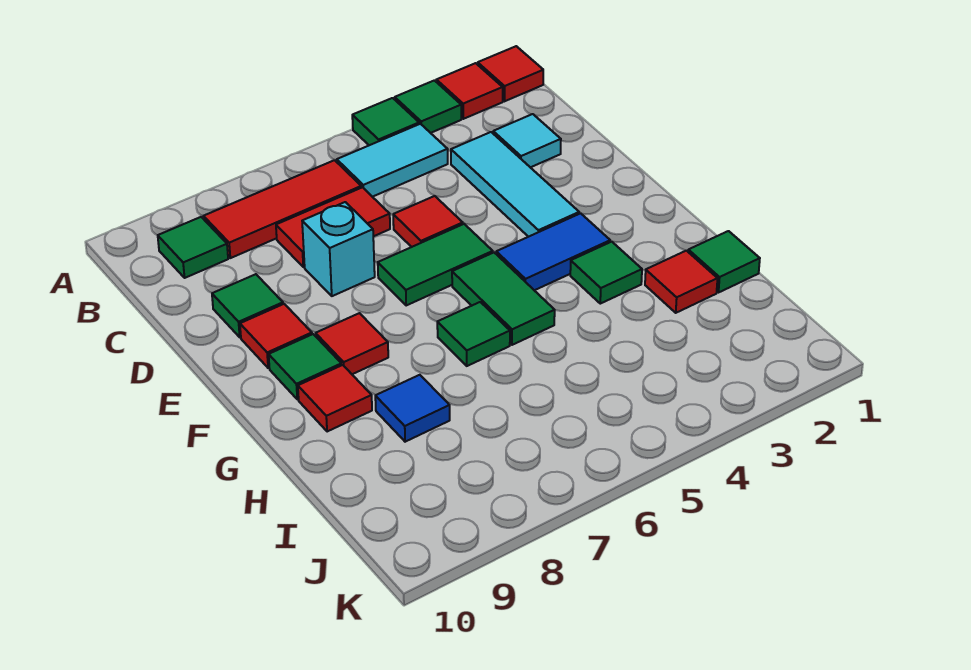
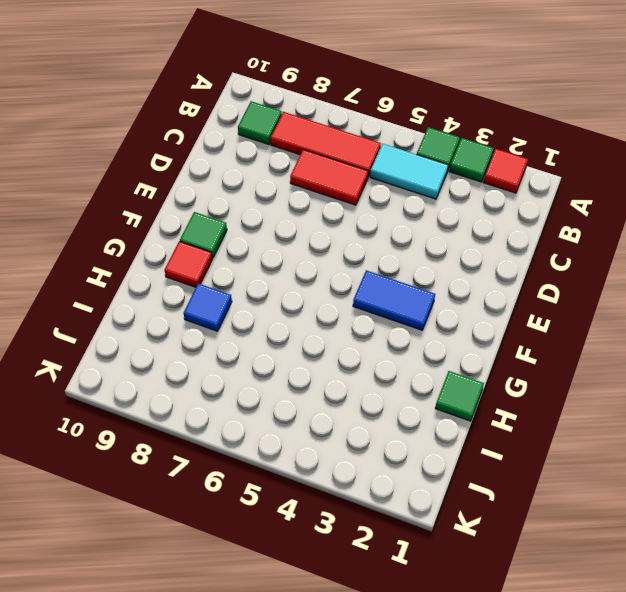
none -> red 1x1 tile [478,46,543,101]
none -> cyan 1x1 tile [493,114,561,167]
none -> cyan 1x3 tile [451,132,579,237]

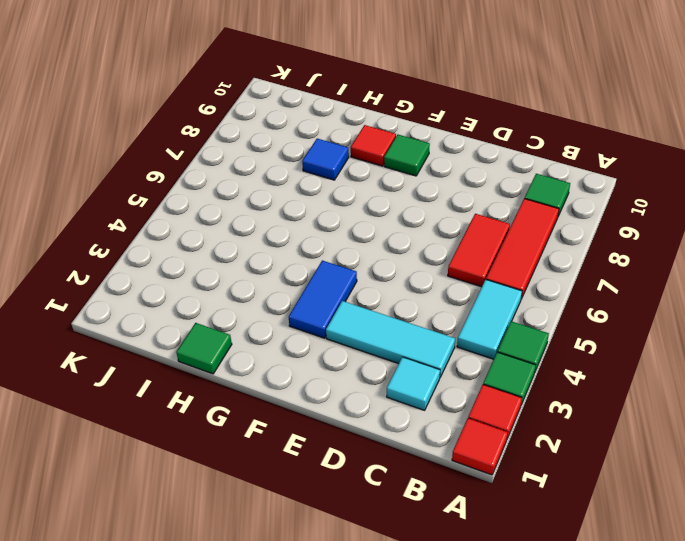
none -> red 1x1 tile [393,196,463,247]
none -> cyan 1x1 brick [302,202,375,296]
none -> green 1x1 tile [212,274,283,337]

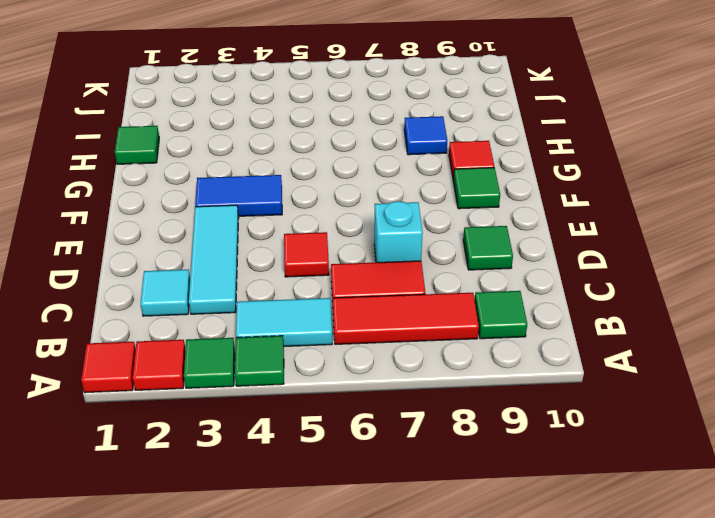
none -> green 1x2 tile [378,224,493,305]
none -> red 1x1 tile [240,304,312,368]
none -> green 1x2 tile [452,253,555,345]

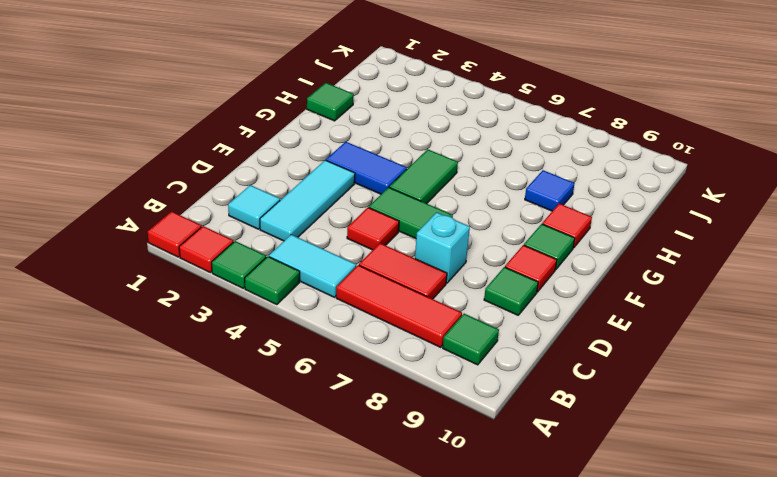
none -> red 1x1 tile [316,313,388,374]
none -> green 1x1 tile [570,242,642,304]
none -> green 1x1 tile [437,302,510,366]

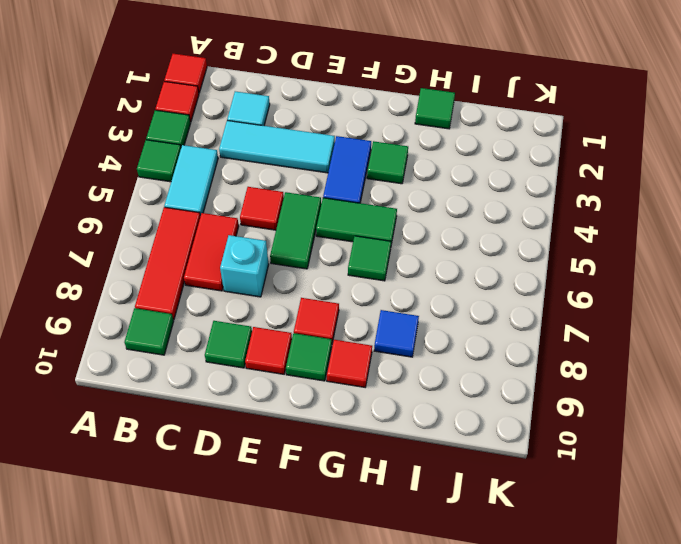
none -> red 1x1 tile [645,251,718,313]

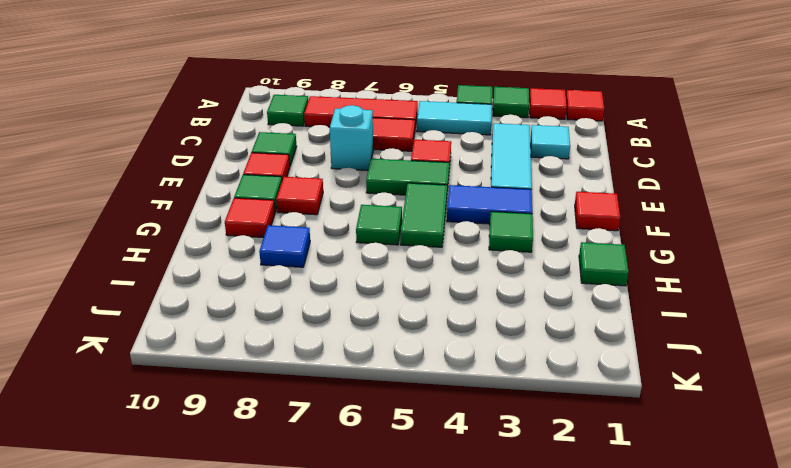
red 1x1 tile [575,192,620,231] -> red 1x1 tile moved to [645,251,718,313]

